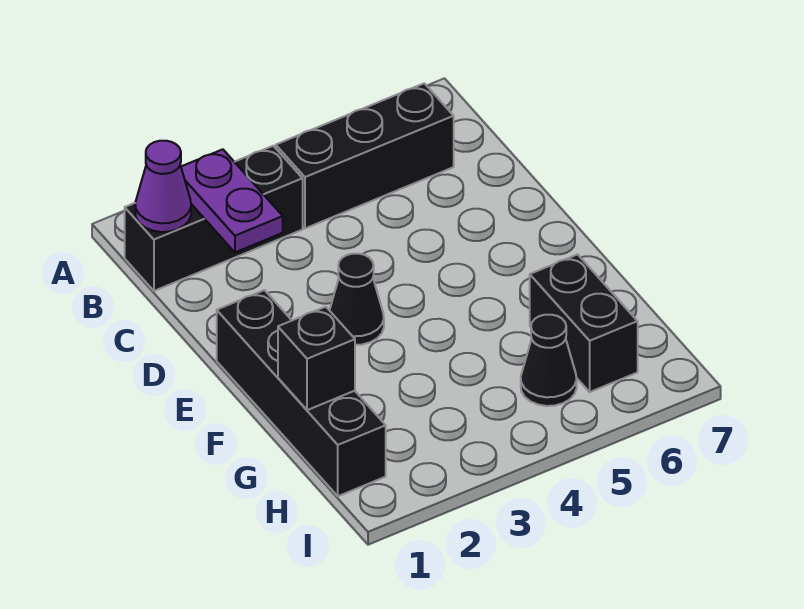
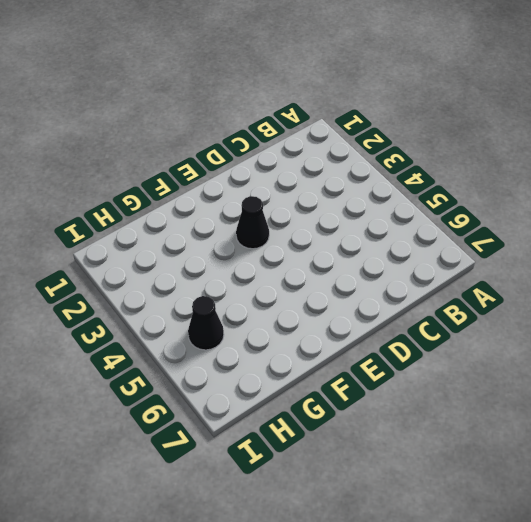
none -> black 1x3 brick [125,146,303,291]
none -> black 1x3 brick [276,83,454,228]

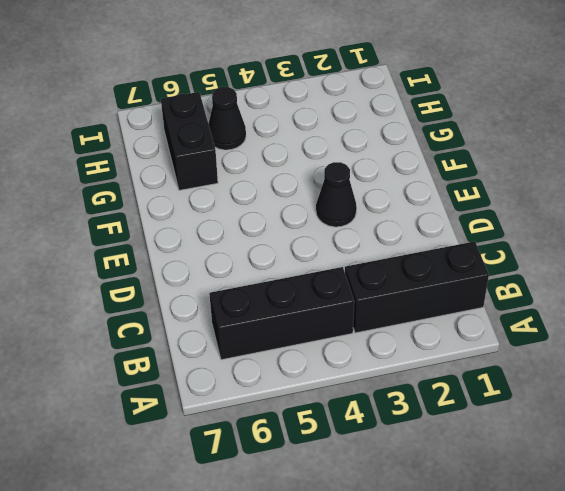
none -> black 1x4 brick [217,290,386,496]
none -> purple 1x1 cone [135,141,191,232]

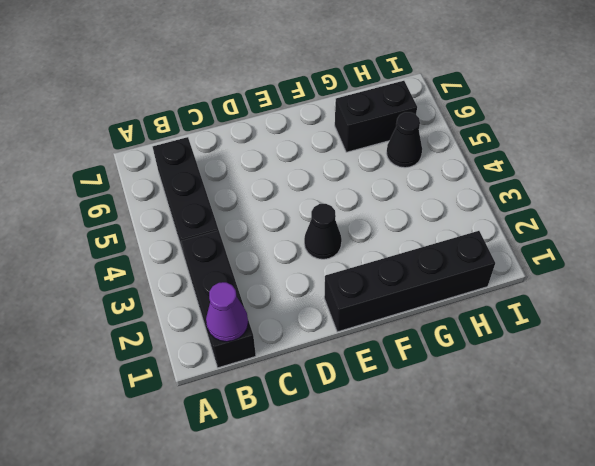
none -> purple 1x2 plate [181,149,283,252]
none -> black 1x1 brick [278,307,355,410]

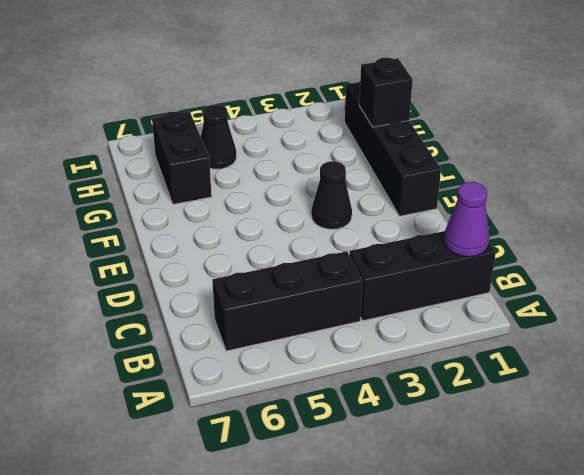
none -> purple 1x2 plate [181,149,283,252]

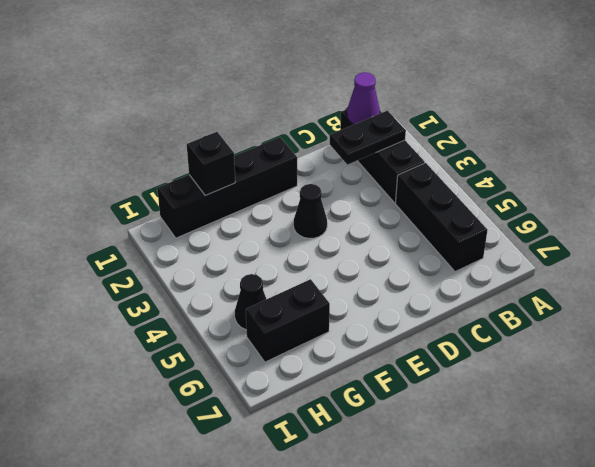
black 1x2 plate [330,111,406,165] -> purple 1x2 plate [181,149,283,252]

